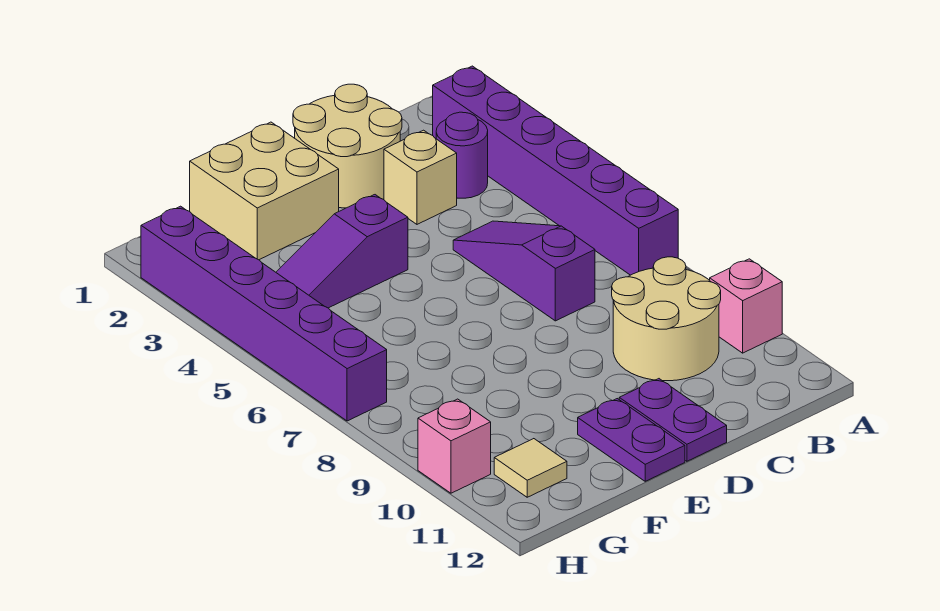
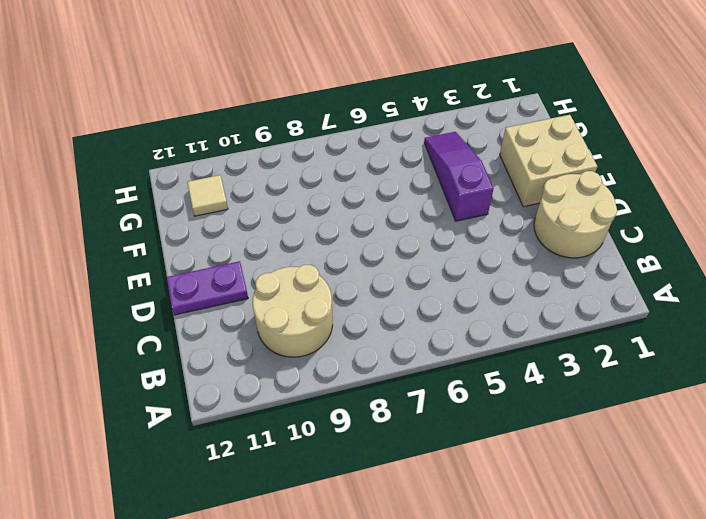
none -> purple 1x6 brick [433,66,678,275]
none -> pink 1x1 brick [710,259,782,353]
none -> purple 1x1 round brick [436,112,488,198]

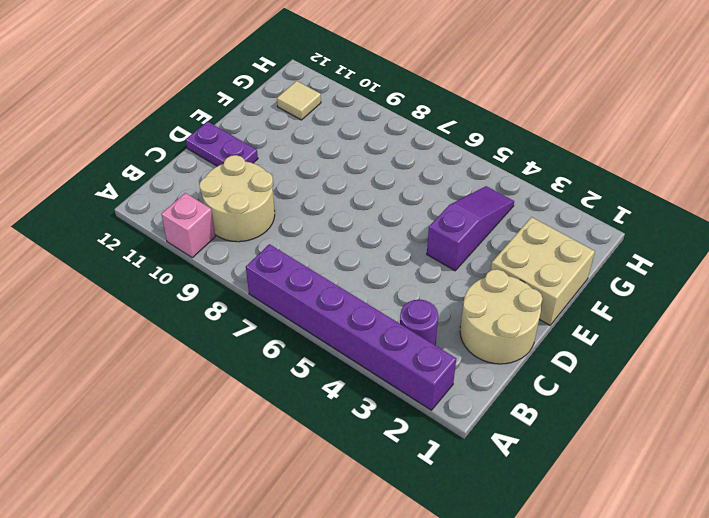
none -> tan 1x1 brick [384,130,457,224]
none -> purple 1x3 slope [453,221,595,321]
none -> purple 1x2 plate [578,399,685,481]

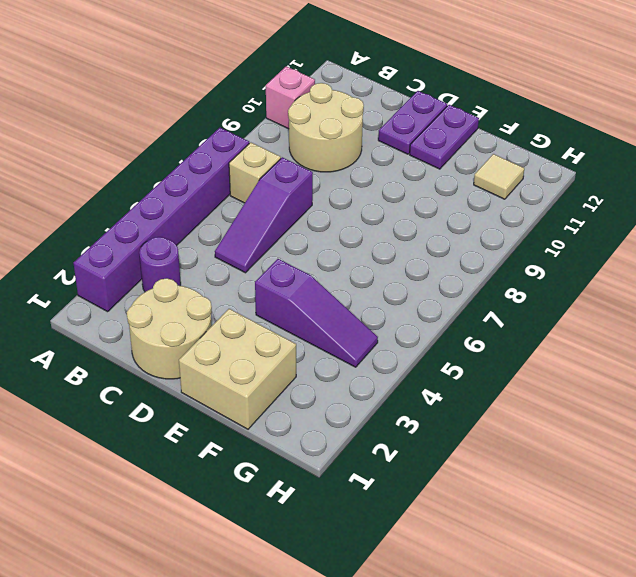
tan 1x1 brick [229,143,281,203] -> tan 1x1 brick moved to [384,130,457,224]
none -> purple 1x6 brick [141,206,387,421]
none -> pink 1x1 brick [418,399,491,493]

